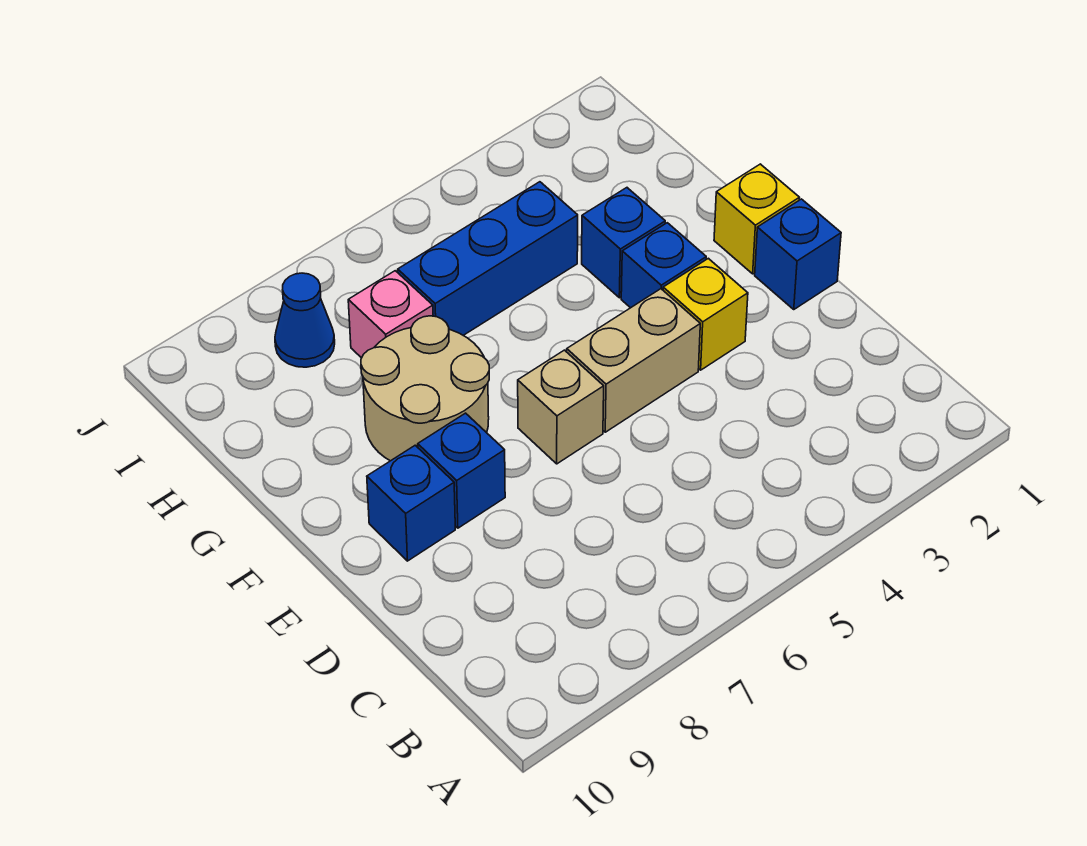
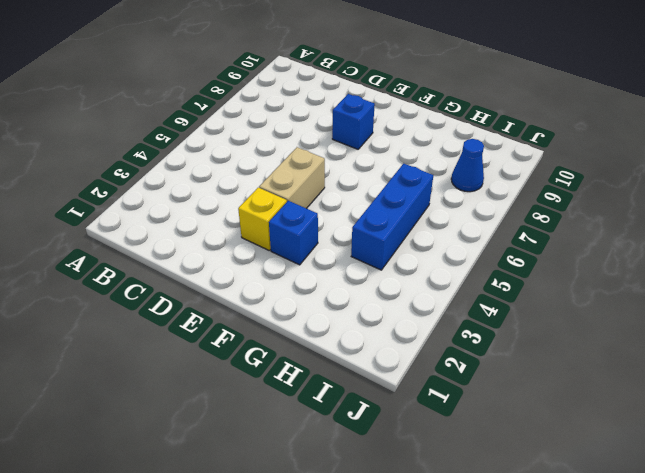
none -> blue 1x1 brick [755,199,841,309]
none -> tan 1x1 brick [518,350,604,464]
none -> blue 1x1 brick [367,445,455,561]

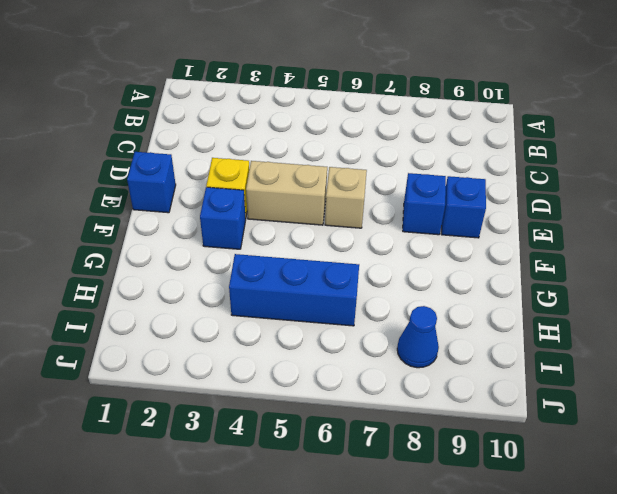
none -> yellow 1x1 brick [714,164,799,274]
none -> tan 2x2 round brick [361,316,489,461]
none -> blue 1x1 brick [582,188,665,298]

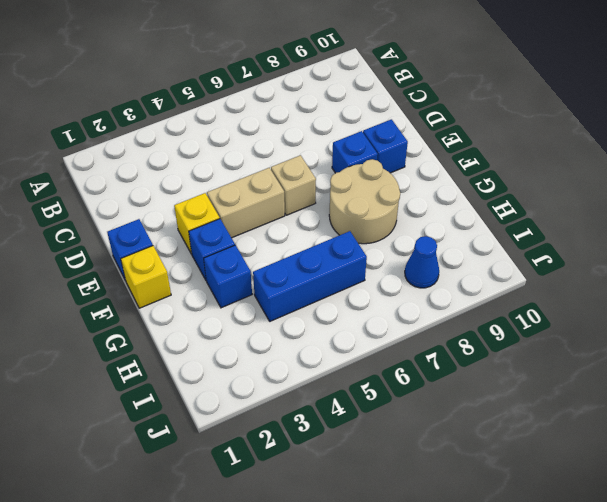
none -> pink 1x1 brick [348,271,433,358]

